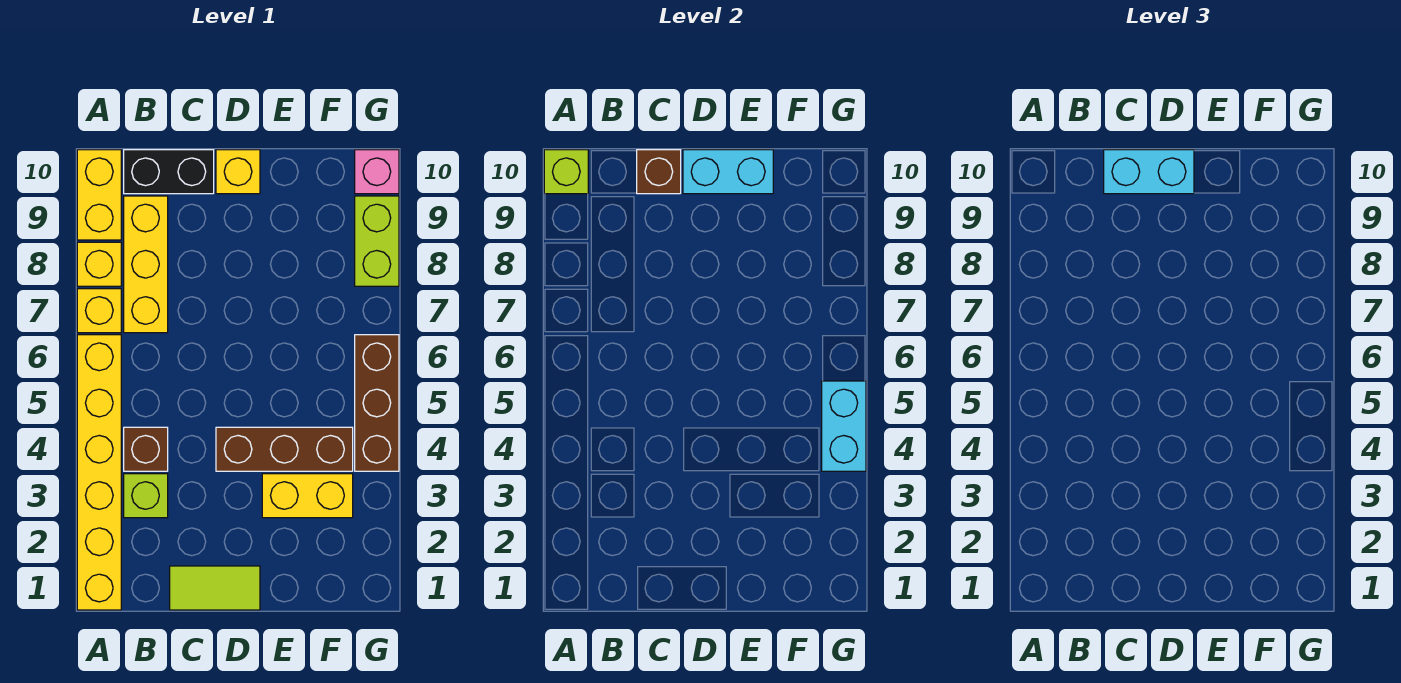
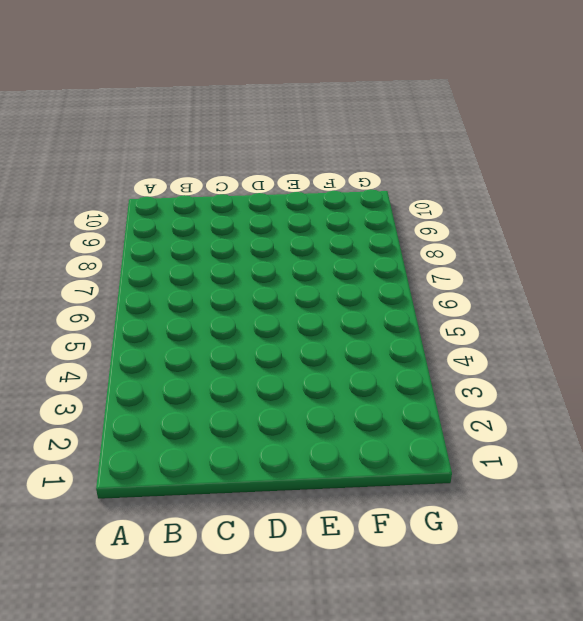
none -> yellow 1x6 brick [77,335,121,610]
none -> yellow 1x1 brick [77,289,121,333]
none -> yellow 1x1 brick [77,242,121,286]

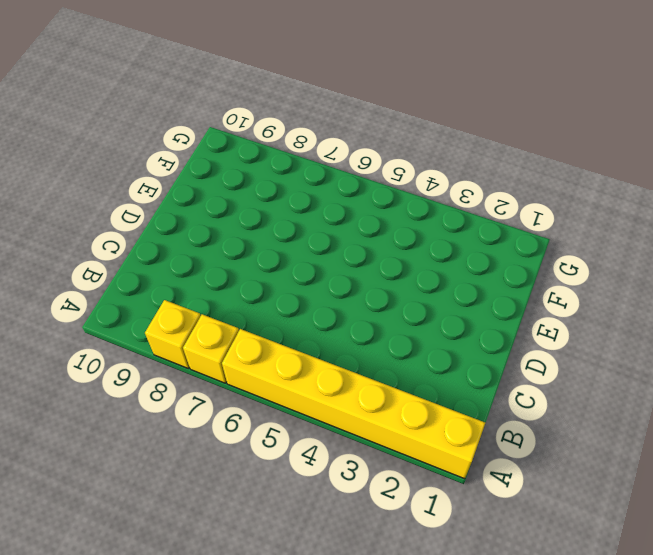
none -> yellow 1x2 brick [77,150,121,240]
none -> lime 1x1 brick [124,474,168,518]
none -> brown 1x1 brick [124,427,168,471]

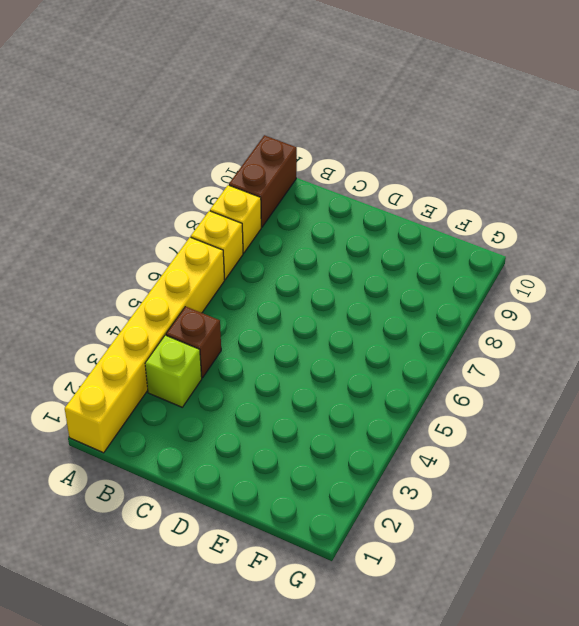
brown 1x2 brick [229,135,297,227] -> yellow 1x2 brick [77,150,121,240]
none -> yellow 1x3 brick [124,196,168,333]
none -> black 1x2 brick [124,150,214,194]
none -> lime 1x2 tile [170,566,260,610]

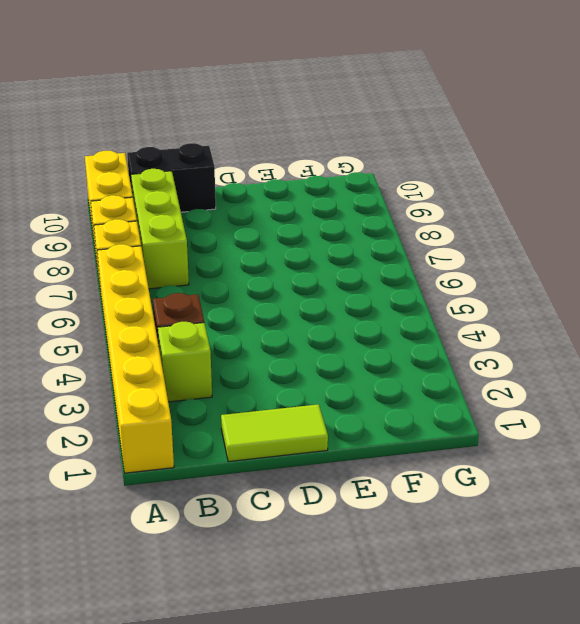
lime 1x3 brick [131,169,189,289] -> yellow 1x3 brick [124,196,168,333]
none -> brown 1x3 brick [216,427,353,471]
none -> yellow 1x1 brick [216,150,260,194]
none -> yellow 1x2 brick [262,474,353,518]

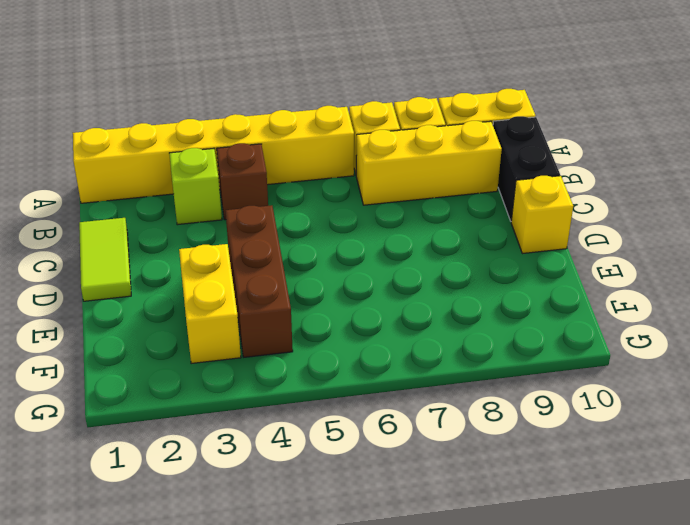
none -> brown 1x3 brick [355,335,399,471]
none -> lime 1x2 brick [355,196,399,286]
none -> pink 1x1 brick [355,150,399,194]

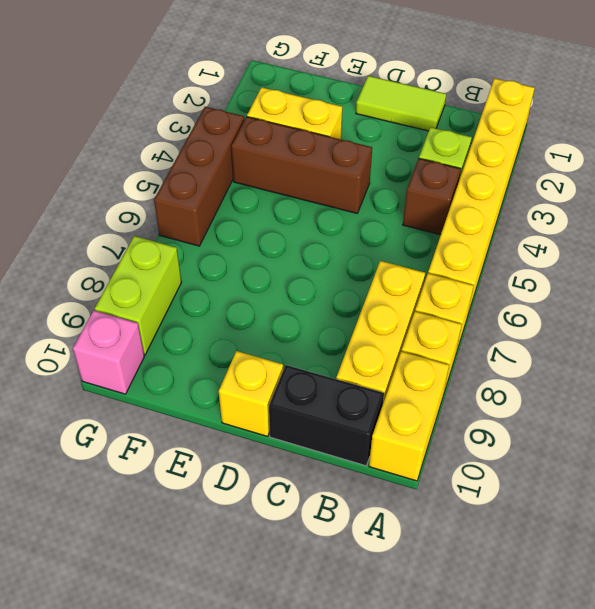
none -> lime 1x1 brick [544,150,588,194]
none -> brown 1x1 brick [637,150,681,194]
none -> cyan 1x2 brick [683,150,773,194]

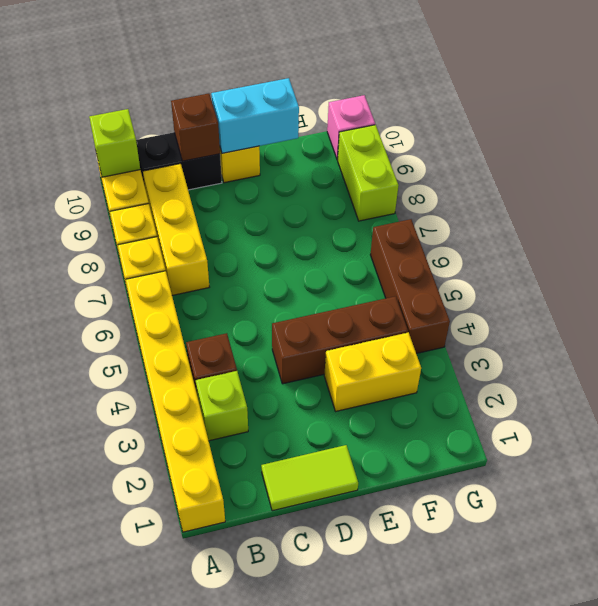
none -> cyan 1x2 brick [822,381,866,471]
none -> cyan 1x2 brick [1104,150,1194,194]

